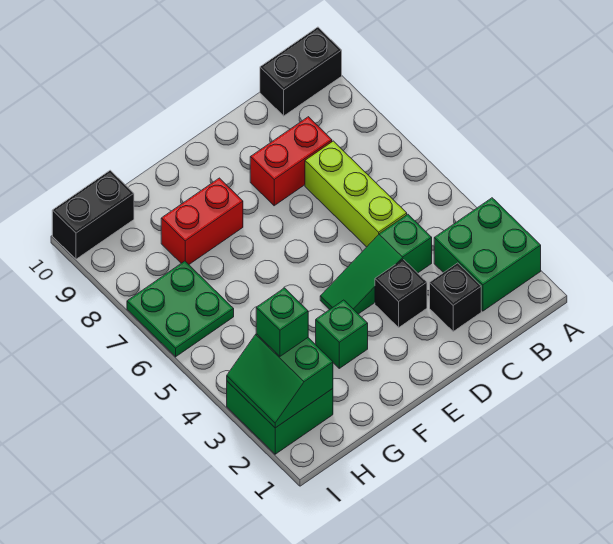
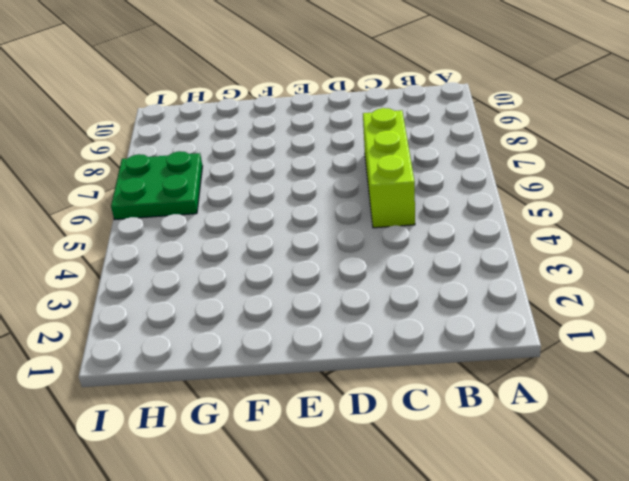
none -> green 2x2 brick [434,198,541,311]
none -> black 1x2 brick [260,27,342,116]
none -> black 1x1 brick [430,263,481,331]

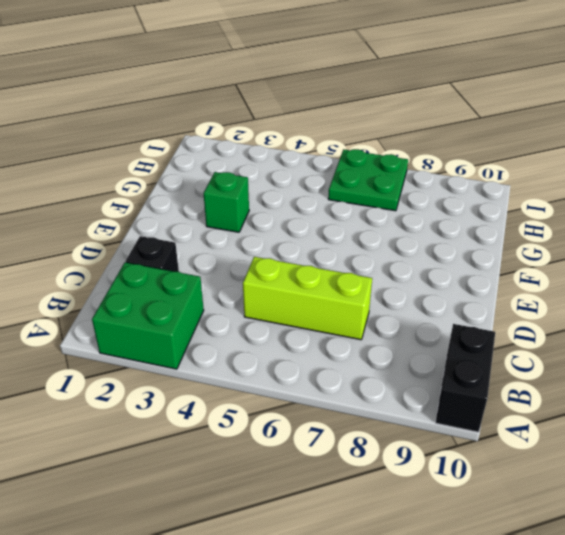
none -> green 1x3 slope [320,214,432,314]
none -> red 1x2 brick [250,117,332,206]
none -> black 1x1 brick [375,259,427,327]

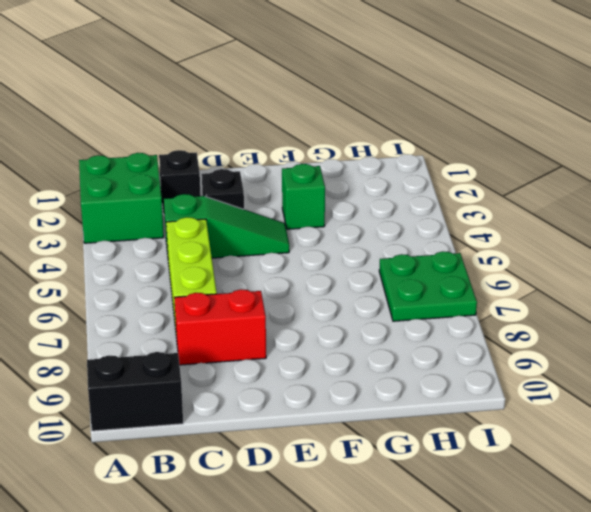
none -> red 1x2 brick [161,178,243,264]
none -> green 2x2 brick [227,381,333,454]
none -> black 1x2 brick [52,170,134,259]

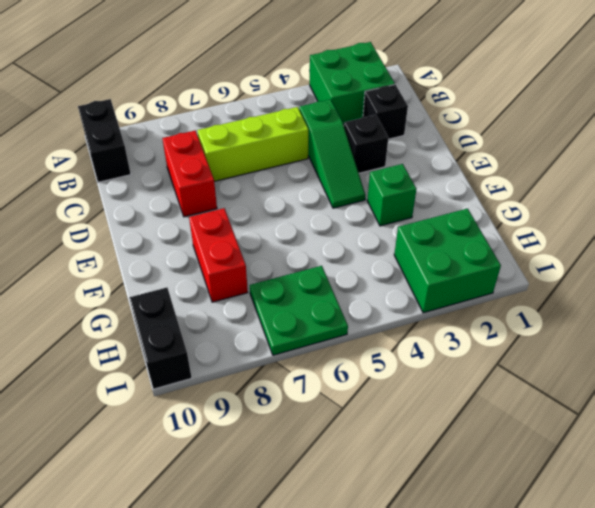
none -> green 2x2 slope [227,334,333,428]
none -> green 1x1 brick [256,288,308,356]

